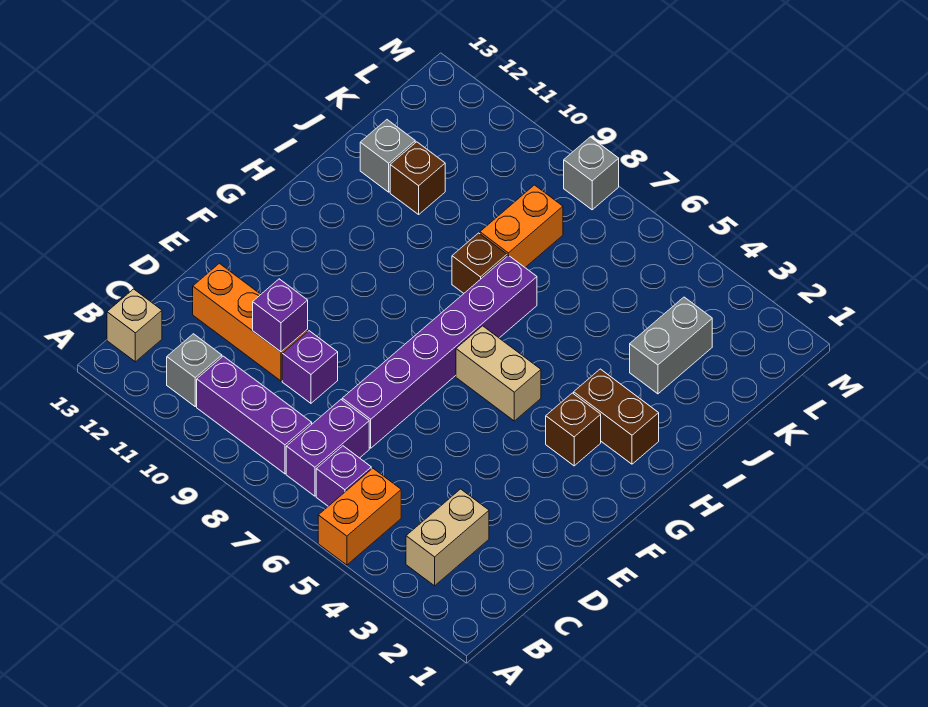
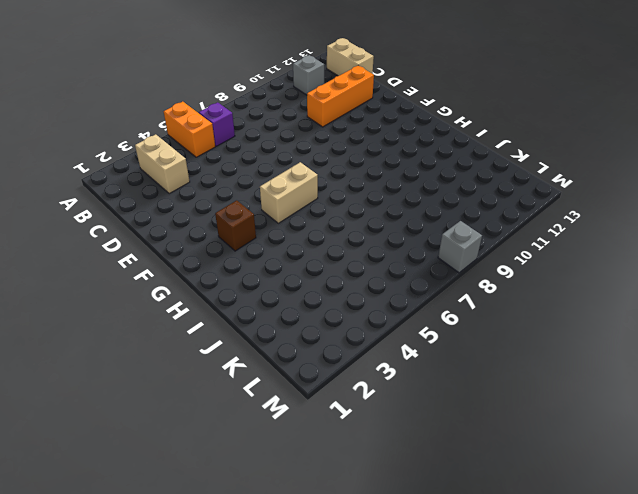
tan 1x2 brick [327,38,374,76] -> tan 1x1 brick [107,289,162,362]
none -> purple 1x2 brick [286,400,369,496]
none -> purple 1x3 brick [197,356,312,474]
none -> purple 1x6 brick [342,255,537,448]

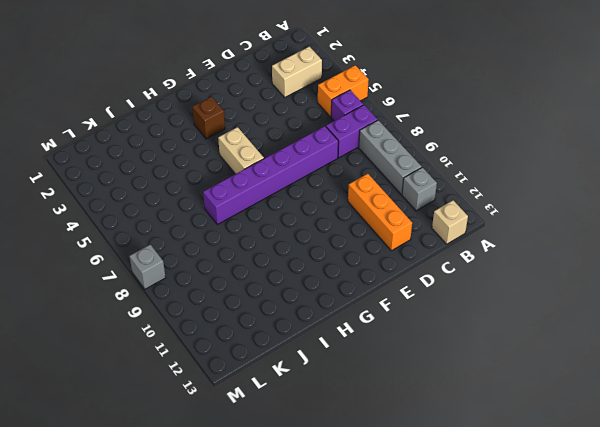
grey 1x3 brick [359,120,422,194] -> purple 1x3 brick [197,356,312,474]
none -> purple 1x1 brick [282,331,338,403]
none -> brown 1x2 brick [574,369,659,464]
none -> brown 1x1 brick [452,233,507,293]

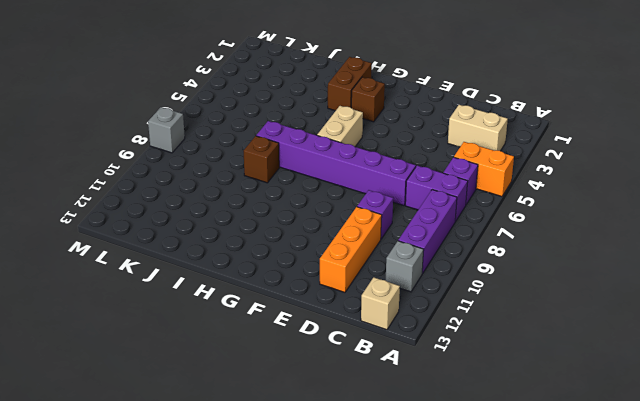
none -> grey 1x2 brick [630,297,712,394]
none -> orange 1x2 brick [480,185,563,267]
none -> brown 1x1 brick [390,142,445,214]

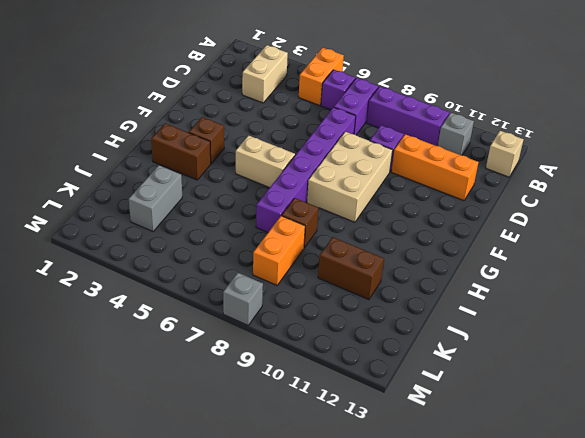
tan 2x3 brick [307,132,393,222] -> none
brown 1x2 brick [318,237,384,300] -> brown 1x1 brick [390,142,445,214]
none -> grey 1x1 brick [360,120,415,192]
none -> purple 1x1 brick [253,279,308,352]

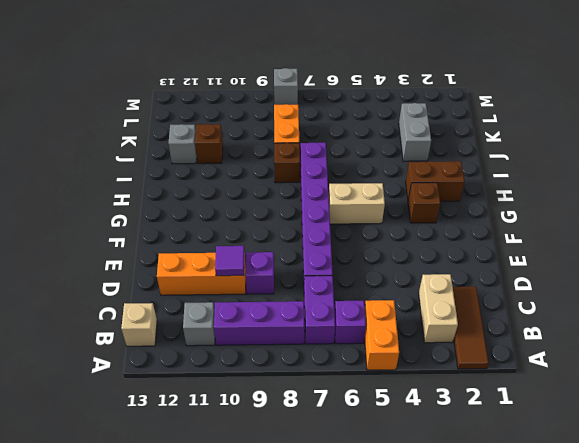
brown 1x3 tile [453,287,489,369] -> none
purple 1x1 tile [215,246,244,276] -> purple 1x1 brick [253,279,308,352]

